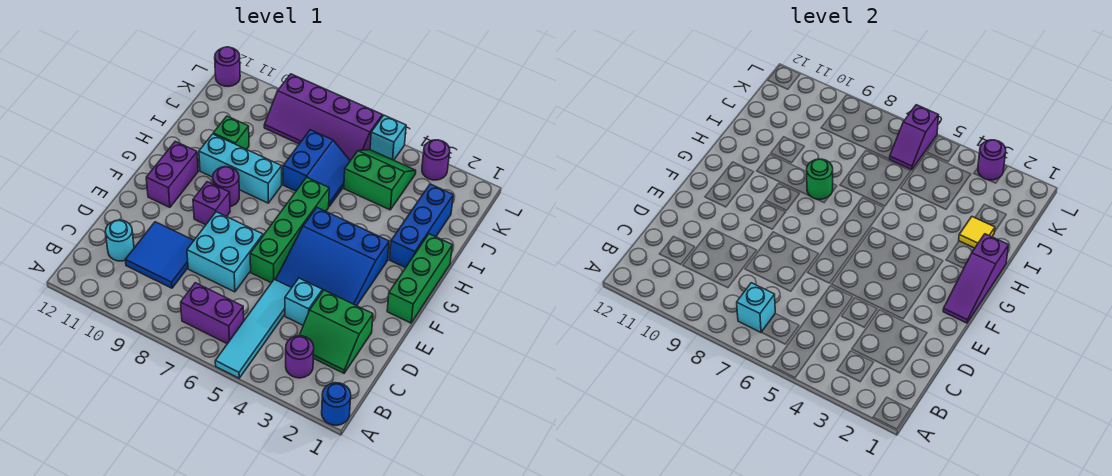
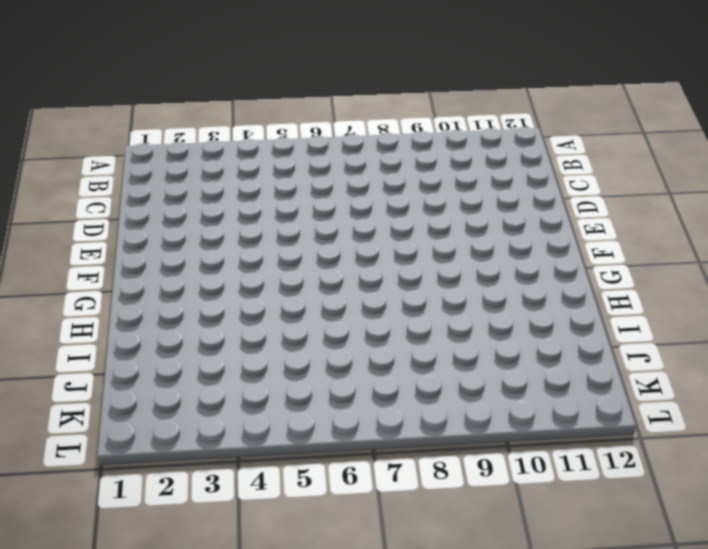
none -> blue 1x1 round brick [322,383,351,425]
none -> cyan 1x4 tile [215,279,291,378]
none -> purple 1x1 round brick [286,336,314,378]
none -> purple 1x2 brick [181,283,244,344]

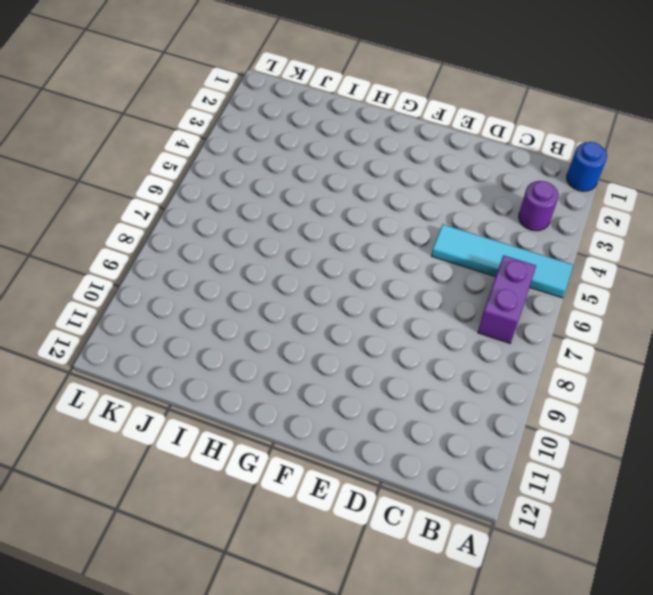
none -> green 2x2 slope [299,290,373,373]
none -> blue 2x2 tile [125,222,194,288]
none -> cyan 1x1 round brick [105,220,134,261]
none -> cyan 1x1 brick [285,278,322,325]

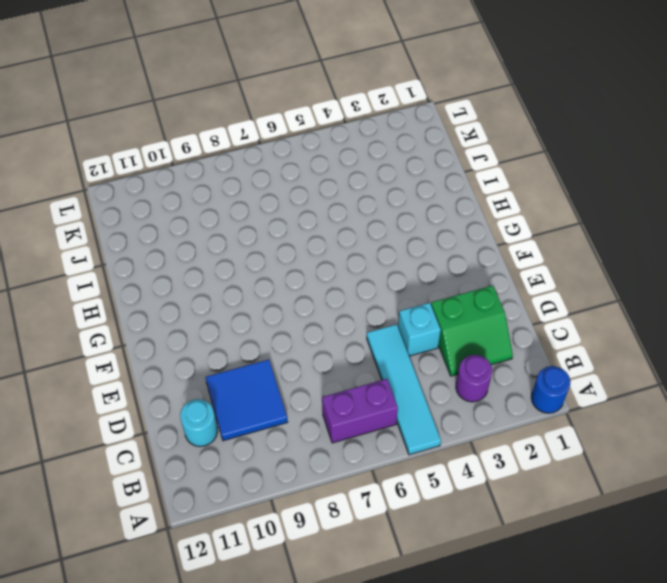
none -> cyan 2x2 brick [187,212,263,292]
none -> blue 3x3 slope [276,208,389,306]
none -> green 1x4 brick [250,177,329,283]
none -> green 1x3 brick [387,234,453,323]

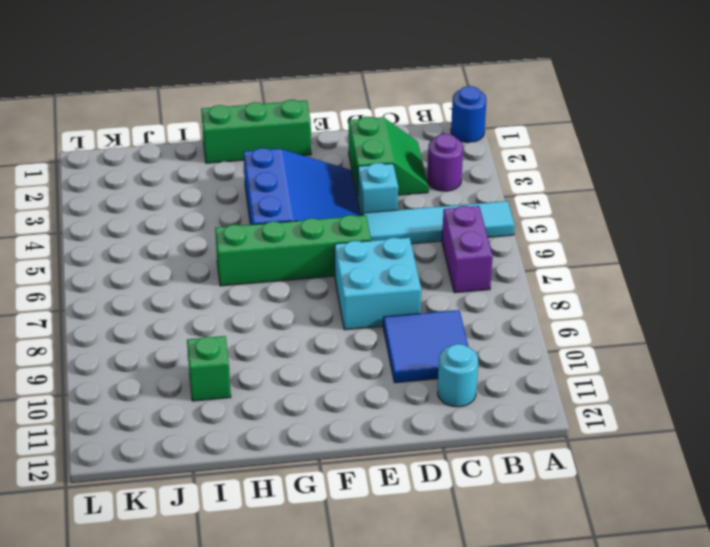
none -> purple 1x1 brick [193,182,230,225]
none -> purple 1x2 brick [146,141,198,207]
none -> purple 1x1 round brick [213,167,239,207]
none -> blue 1x3 brick [389,184,453,268]

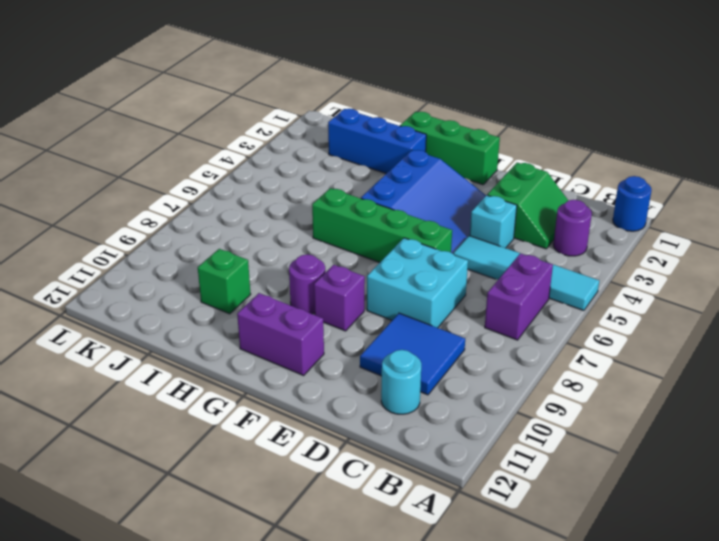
none -> cyan 1x3 brick [199,134,282,203]
none -> blue 2x2 slope [283,130,350,206]
none -> green 2x2 slope [344,150,416,210]
none -> purple 2x4 slope [264,74,382,161]

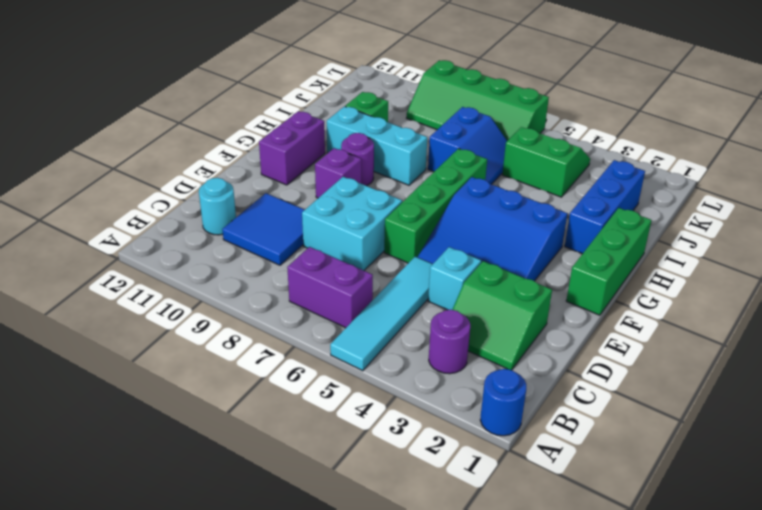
green 2x4 slope [407,60,549,141] -> purple 2x4 slope [264,74,382,161]
none -> purple 1x1 round brick [422,140,450,180]
none -> cyan 1x1 brick [370,115,406,160]
none -> purple 1x1 round brick [215,47,240,87]
none -> cyan 1x1 brick [737,283,775,332]

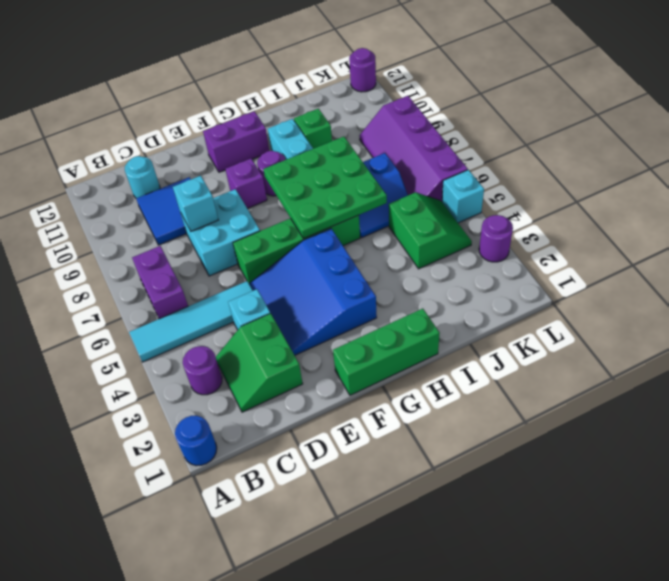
cyan 1x1 brick [173,176,218,231] -> cyan 1x1 brick moved to [737,283,775,332]
green 3x3 plate [264,137,387,238] -> green 1x1 round brick [807,159,833,200]
none -> blue 1x3 brick [389,184,453,268]
none -> purple 1x3 slope [943,234,1009,323]
none -> yellow 1x1 tile [959,217,995,248]
none -> purple 1x2 slope [890,105,938,170]

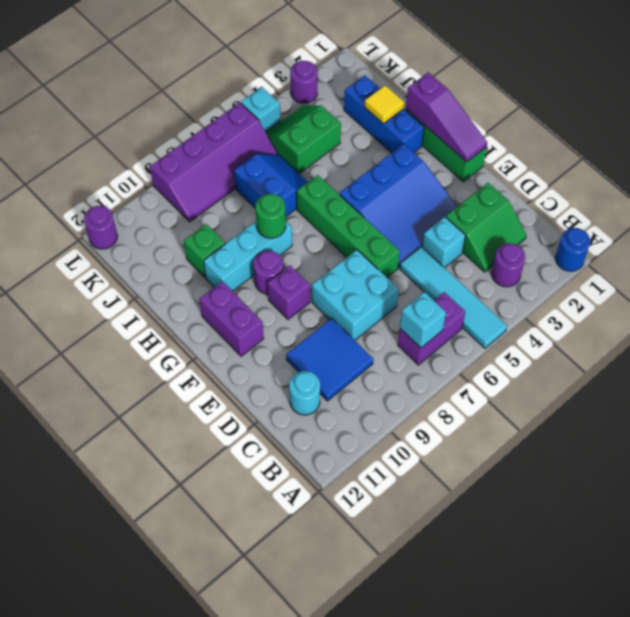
none -> purple 1x2 slope [890,105,938,170]
none -> purple 1x1 round brick [978,140,1006,180]

